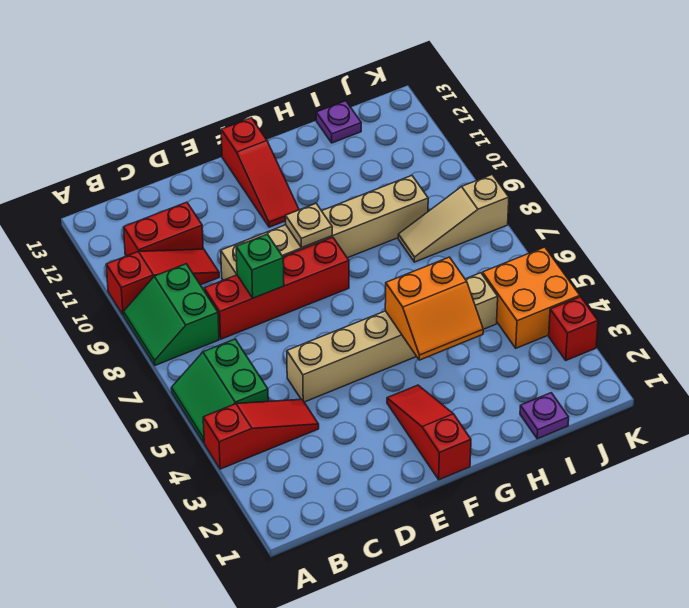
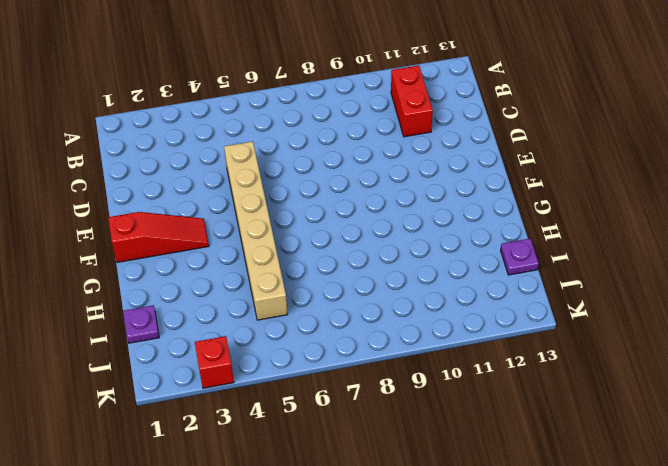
none -> red 1x3 slope [203,399,319,469]
none -> green 2x2 slope [171,339,268,443]
none -> green 2x2 slope [123,264,219,365]

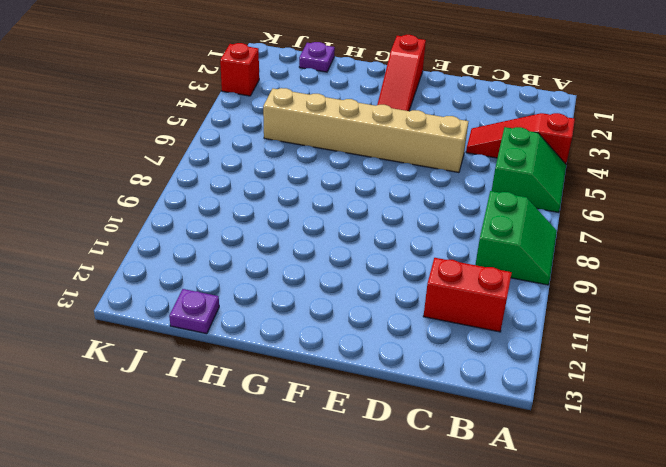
none -> red 1x3 slope [106,249,219,315]
none -> red 1x4 brick [204,237,349,339]
none -> tan 1x6 brick [221,176,428,280]

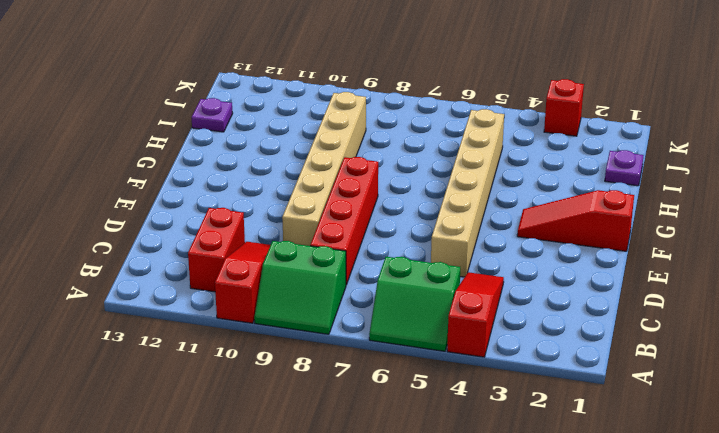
none -> red 1x3 slope [221,118,299,227]
none -> tan 1x3 slope [398,175,509,262]
none -> orange 2x2 brick [482,247,580,348]

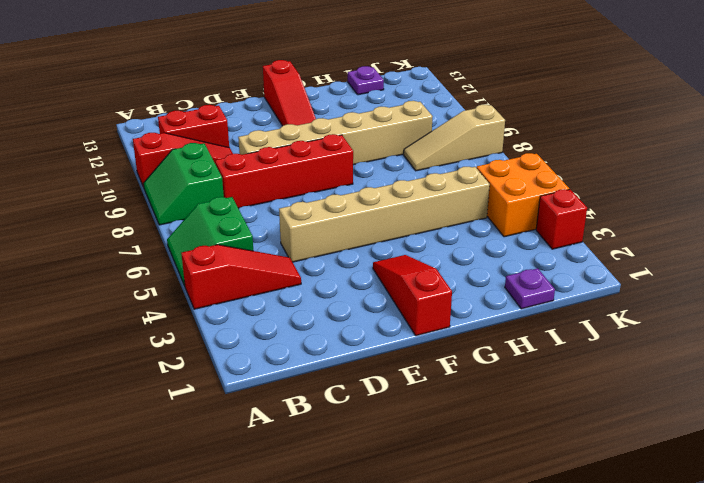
none -> green 1x1 brick [236,234,284,298]
none -> tan 1x1 plate [286,203,332,248]
none -> orange 2x2 slope [385,257,483,360]

